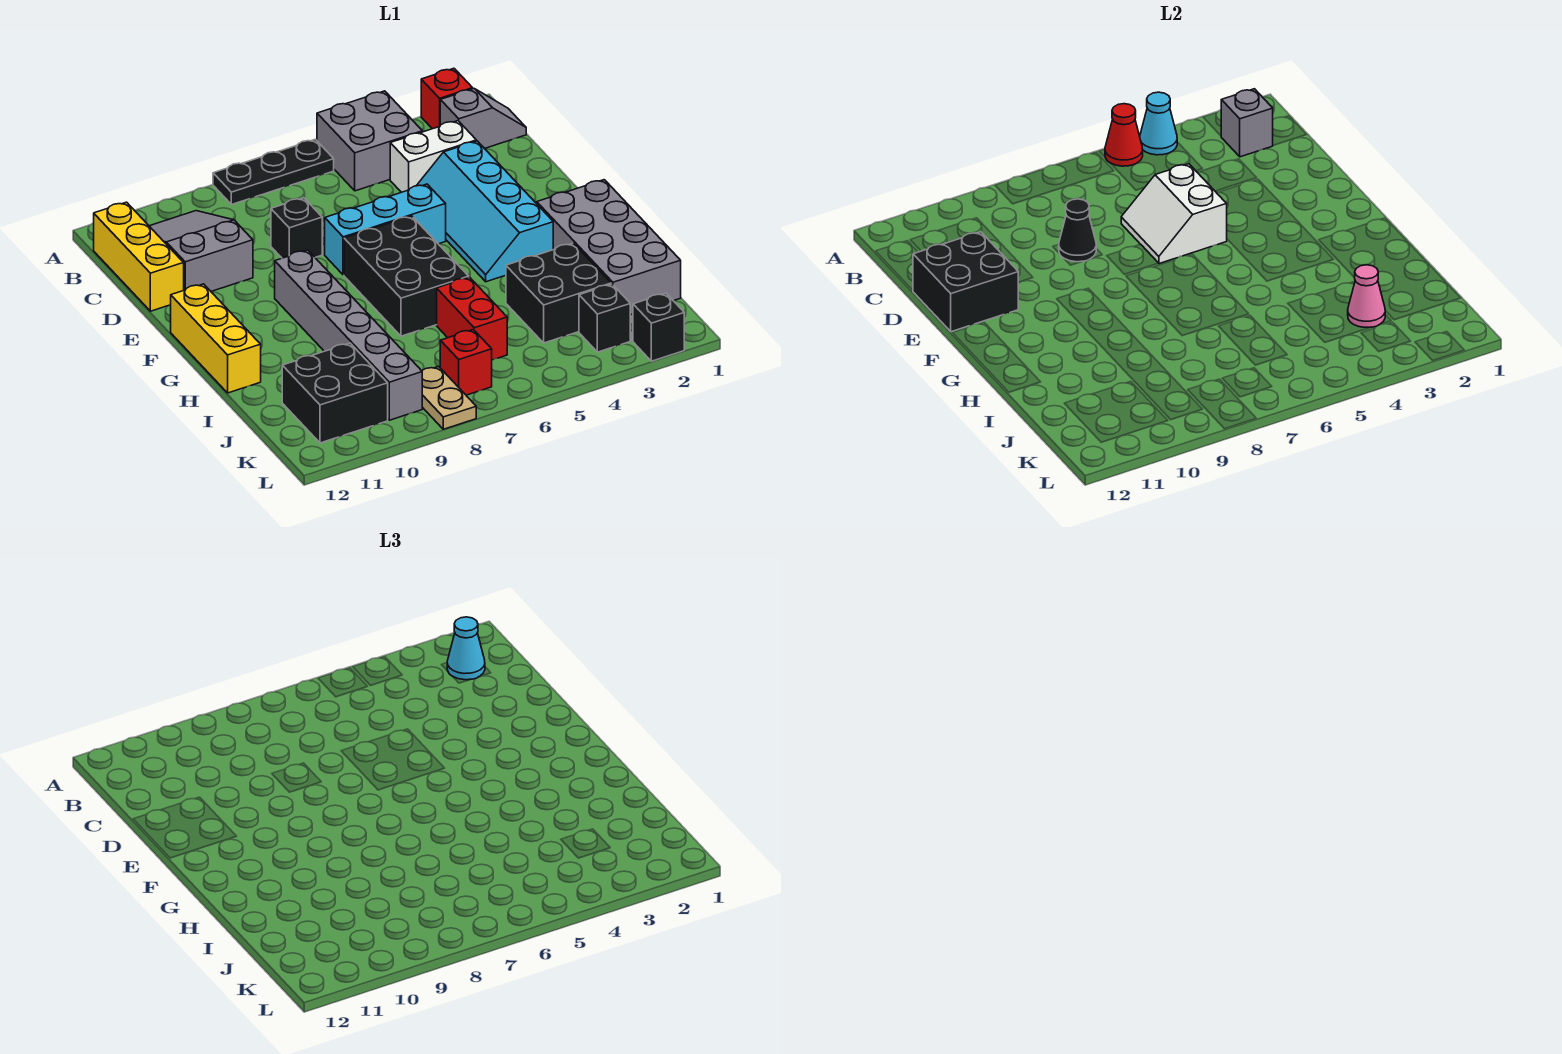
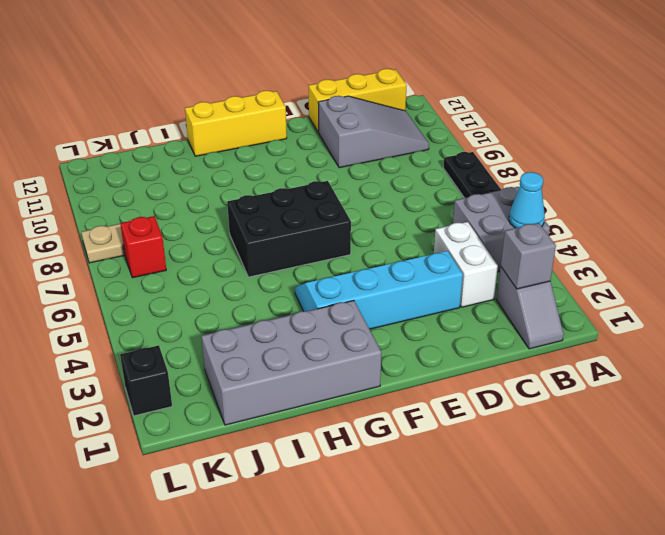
none -> red 1x1 brick [421,68,473,129]
none -> black 1x1 brick [271,198,322,258]
none -> cyan 1x3 brick [325,184,446,275]

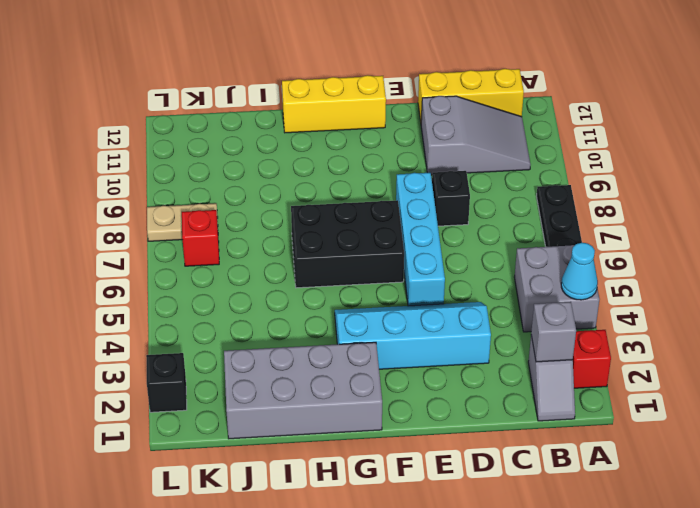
cyan 1x4 brick [396,172,445,306] -> cyan 1x3 brick [325,184,446,275]
none -> white 1x2 brick [390,121,476,192]
none -> grey 1x6 brick [275,250,422,420]
none -> black 2x2 brick [506,243,611,343]

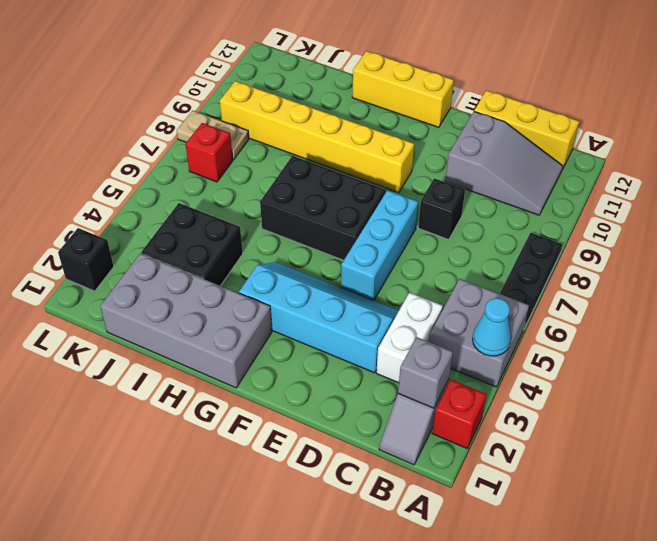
yellow 1x6 brick [220,81,414,193] -> grey 1x6 brick [275,250,422,420]
none -> red 1x2 brick [437,277,507,360]
none -> black 2x2 brick [282,343,388,443]
none -> black 1x1 brick [579,284,630,352]

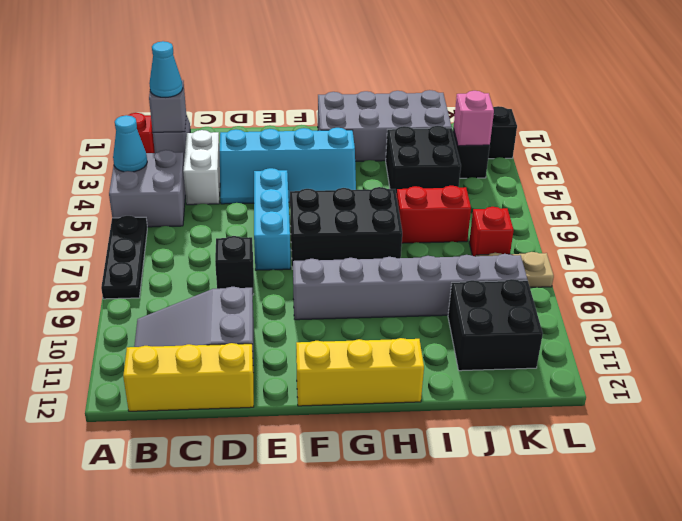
pink 1x1 brick [453,91,494,146] -> none
none -> red 1x1 cone [1105,104,1143,166]
none -> white 2x2 slope [1121,164,1227,264]
none -> black 1x1 cone [1059,199,1096,262]

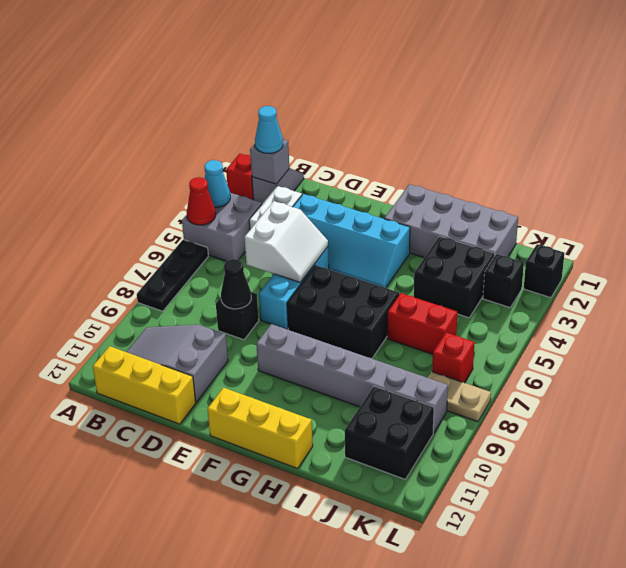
white 2x2 slope [245,201,328,282] -> white 2x2 slope turned to [1121,164,1227,264]
none -> black 2x2 brick [913,232,1018,332]
none -> pink 1x1 cone [1348,265,1385,327]

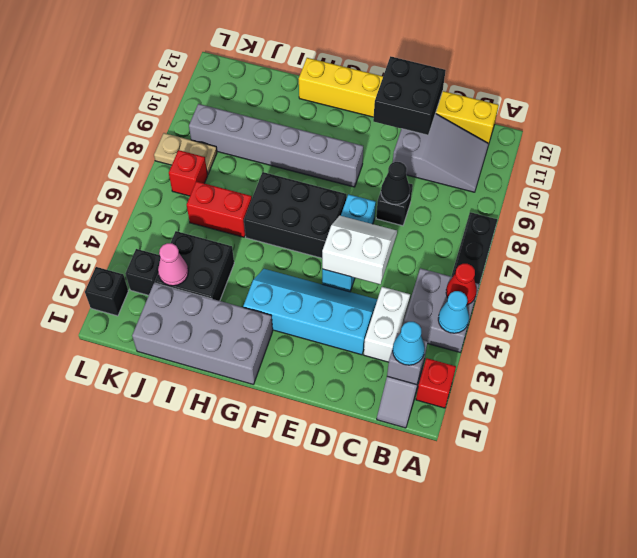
none -> black 2x2 brick [282,343,388,443]

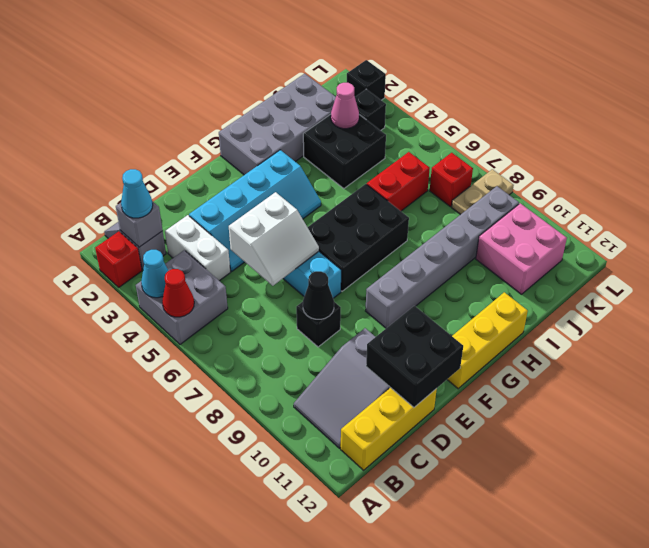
pink 2x2 brick [476,203,567,294] -> black 2x2 brick [282,343,388,443]
none -> black 1x3 plate [213,139,334,205]

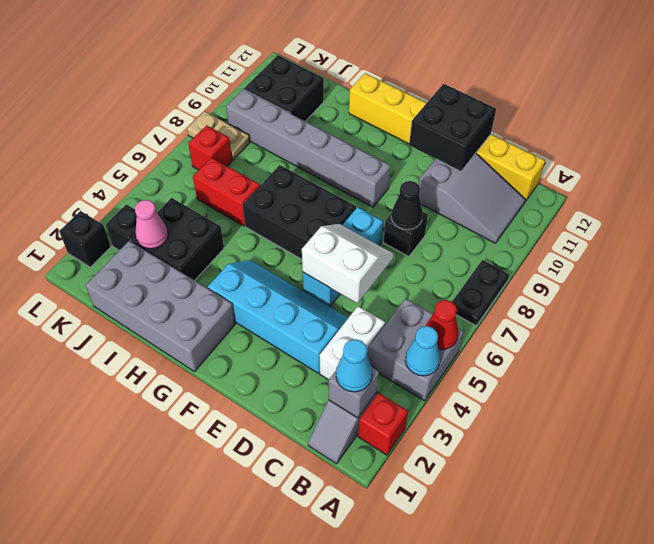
black 1x2 plate [452,260,509,326] -> black 1x3 plate [213,139,334,205]

